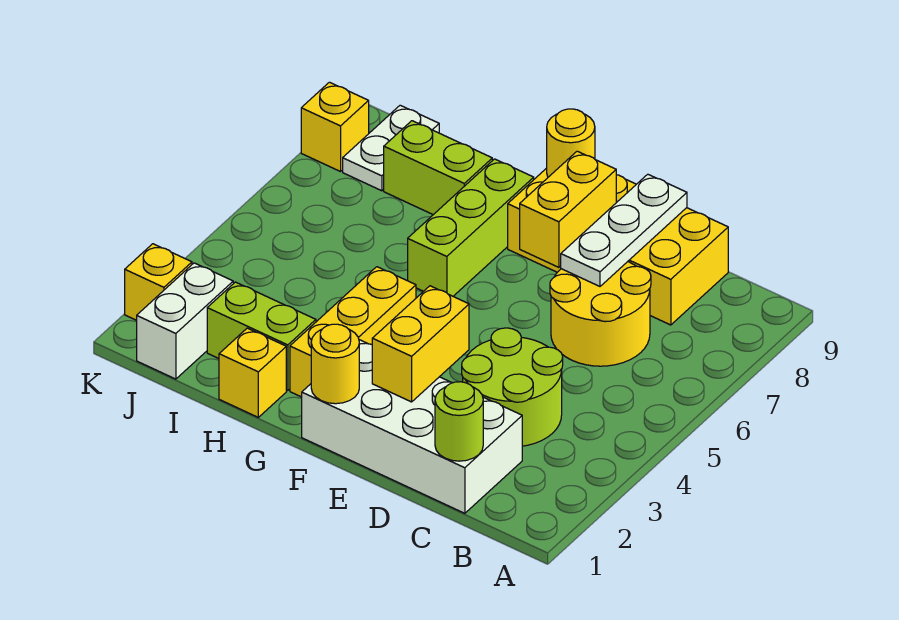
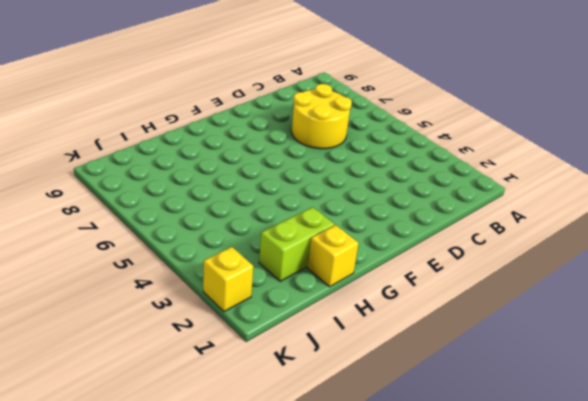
none -> white 2x4 brick [302,340,522,513]
none -> lime 2x2 round brick [462,328,563,446]
none -> yellow 2x4 brick [508,168,728,325]

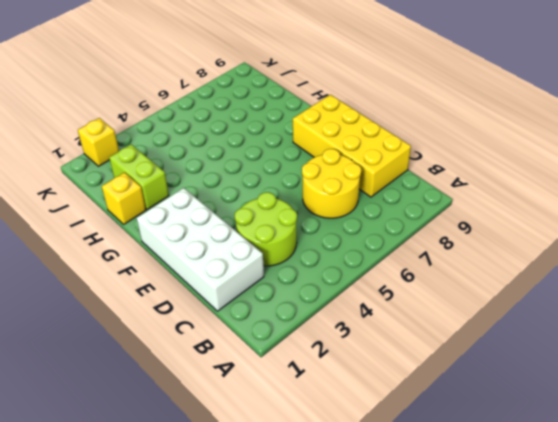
none -> yellow 1x3 brick [290,267,416,397]
none -> lime 1x3 brick [408,159,534,296]
none -> lime 1x2 brick [384,121,492,215]

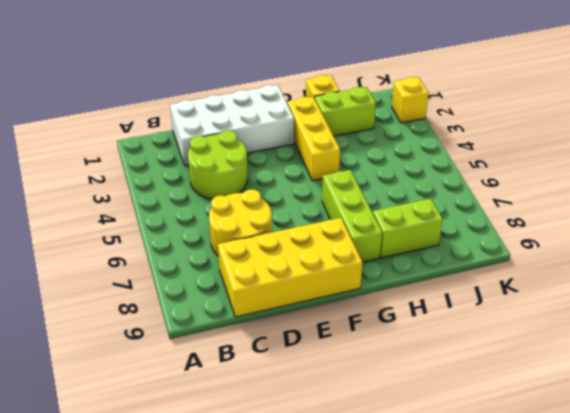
none -> white 1x2 brick [137,263,233,379]
none -> white 1x2 plate [343,105,439,191]
none -> yellow 1x1 brick [301,82,369,172]

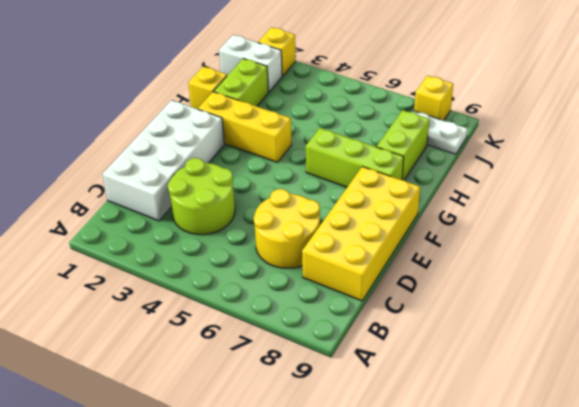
none -> lime 1x1 round brick [435,382,483,461]
none -> white 1x3 plate [561,174,687,286]
none -> yellow 1x2 brick [372,286,469,402]

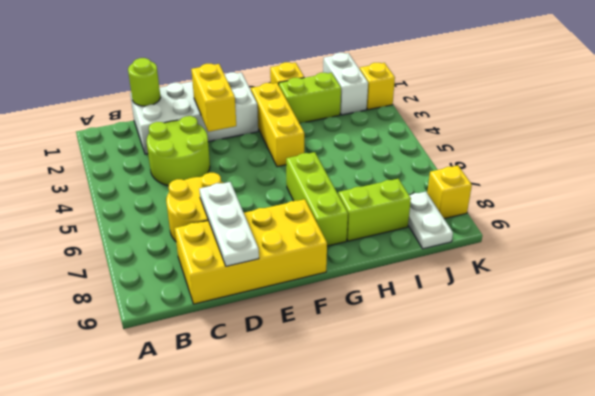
none -> yellow 1x2 brick [520,151,616,267]
none -> yellow 1x1 round brick [311,324,359,404]
none -> yellow 1x1 round brick [547,109,595,177]

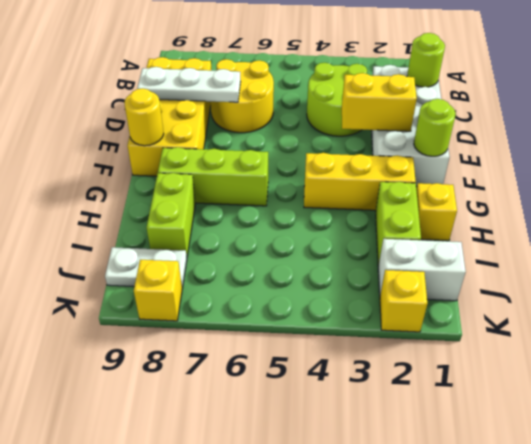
lime 1x1 round brick [414,99,456,156] -> yellow 1x1 round brick [311,324,359,404]
none -> yellow 1x2 brick [520,151,616,267]

